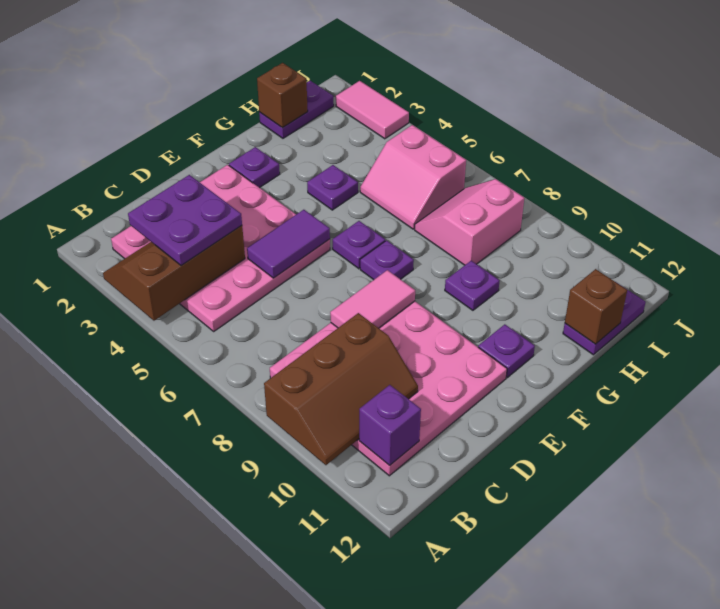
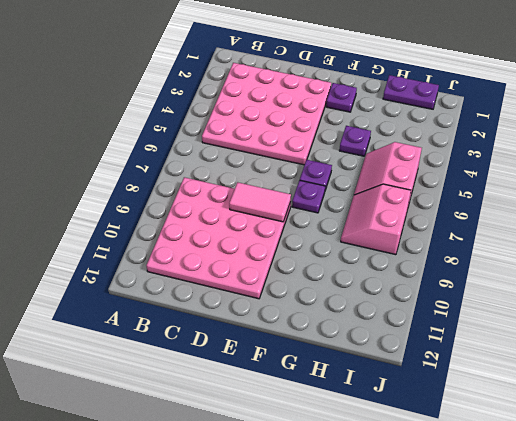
pink 2x2 slope [341,184,411,255] -> pink 2x2 slope turned to [415,179,524,265]
none -> purple 1x1 plate [478,324,535,377]
none -> purple 1x1 plate [445,261,500,310]
none -> purple 1x2 plate [563,286,646,355]

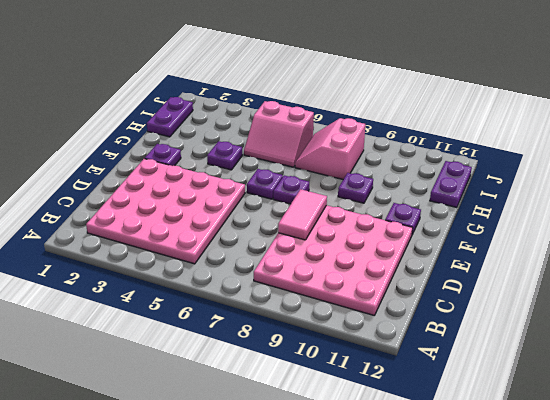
none -> pink 1x2 tile [336,81,409,139]
none -> brown 2x3 slope [103,226,245,321]
none -> brown 2x3 slope [264,313,418,465]

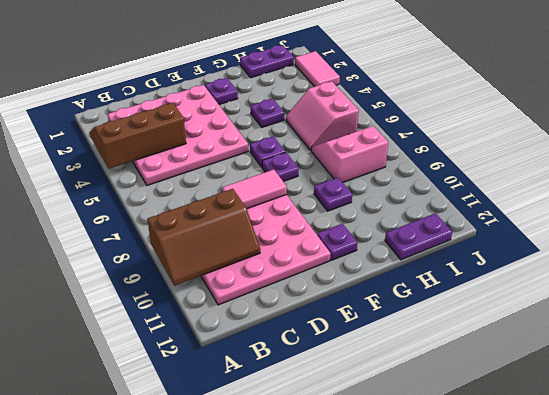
none -> purple 1x1 brick [359,385,421,465]
none -> purple 1x2 tile [247,210,330,278]
none -> brown 1x1 brick [257,63,308,128]

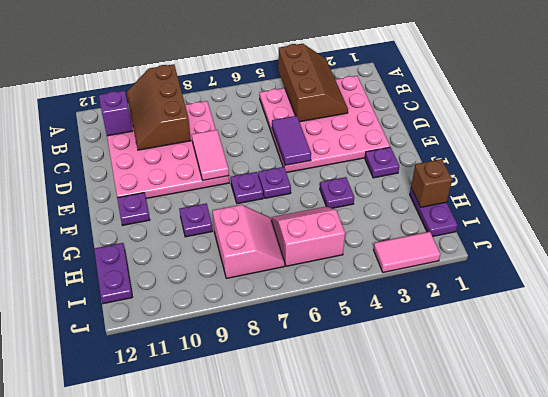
none -> brown 1x1 brick [565,269,627,344]
none -> purple 2x2 plate [128,175,242,266]

